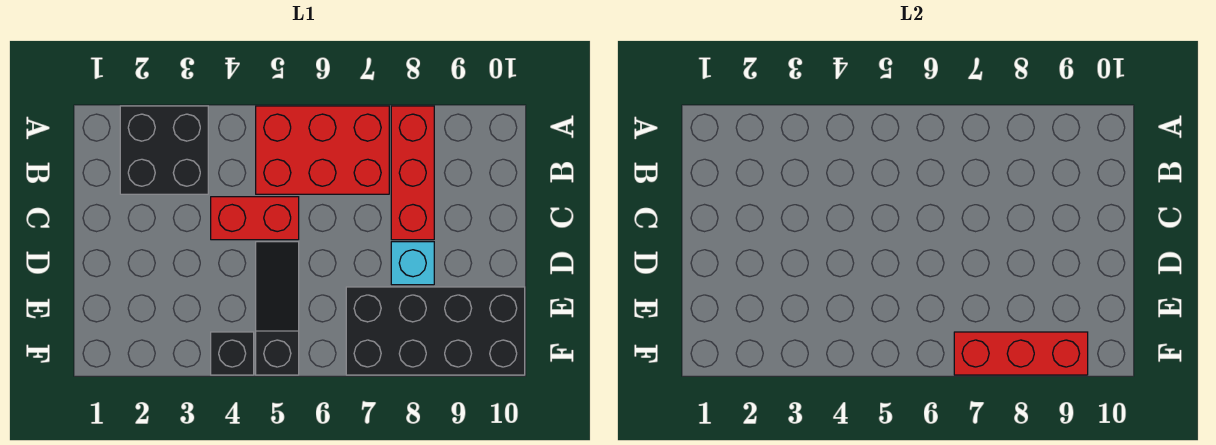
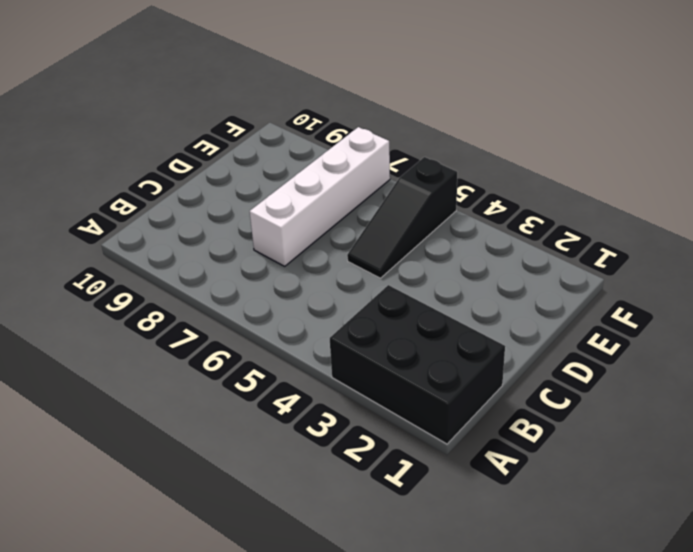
black 2x3 brick [330,285,505,444] -> black 2x2 brick [120,106,208,194]
white 1x4 brick [250,127,390,266] -> black 2x4 brick [346,287,525,375]
none -> red 2x3 brick [256,106,389,194]
none -> red 1x3 brick [391,106,434,240]

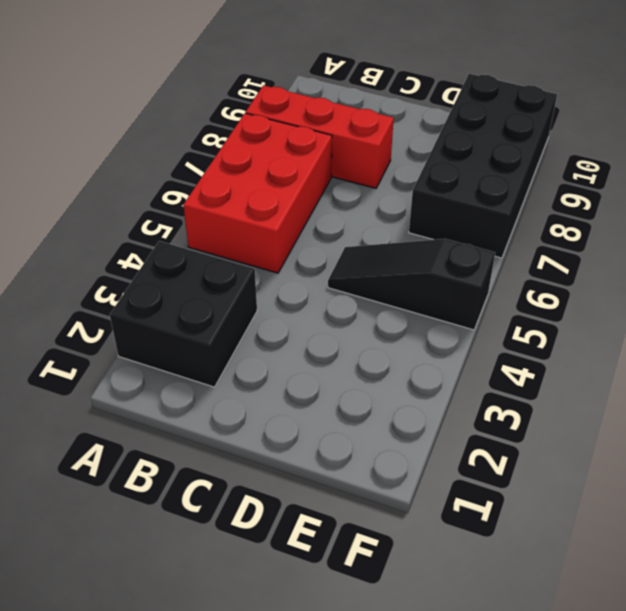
none -> red 1x2 brick [211,197,299,240]
none -> cyan 1x1 brick [391,242,434,285]

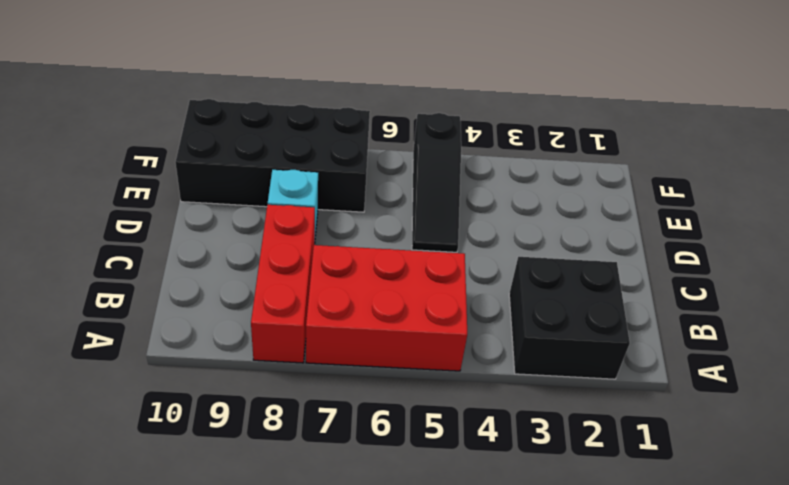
none -> red 1x2 brick [211,197,299,240]
none -> black 1x1 brick [211,332,254,375]

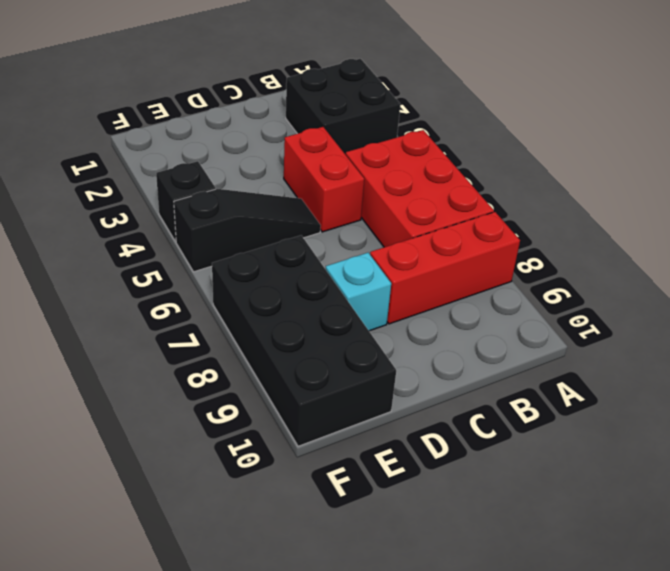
none -> red 1x3 brick [954,332,1088,375]

